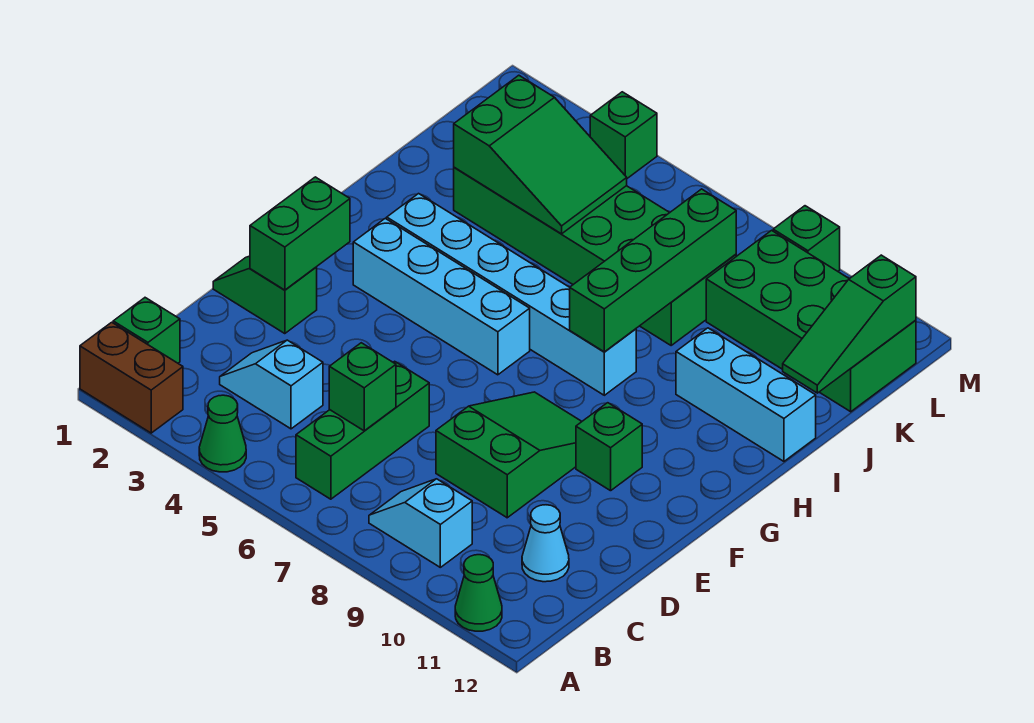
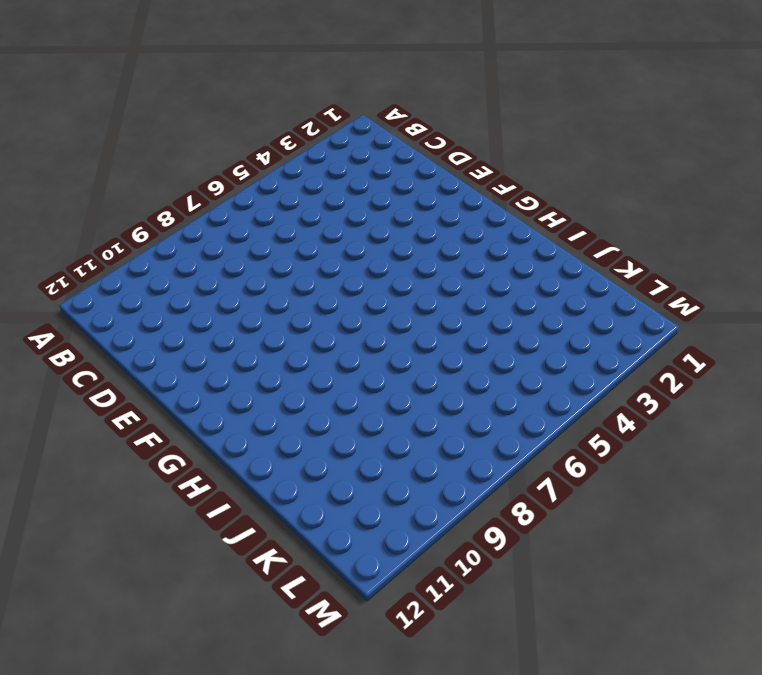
none -> brown 1x2 brick [80,322,183,433]
none -> green 1x1 cone [199,395,246,472]
none -> green 1x1 cone [455,555,502,631]

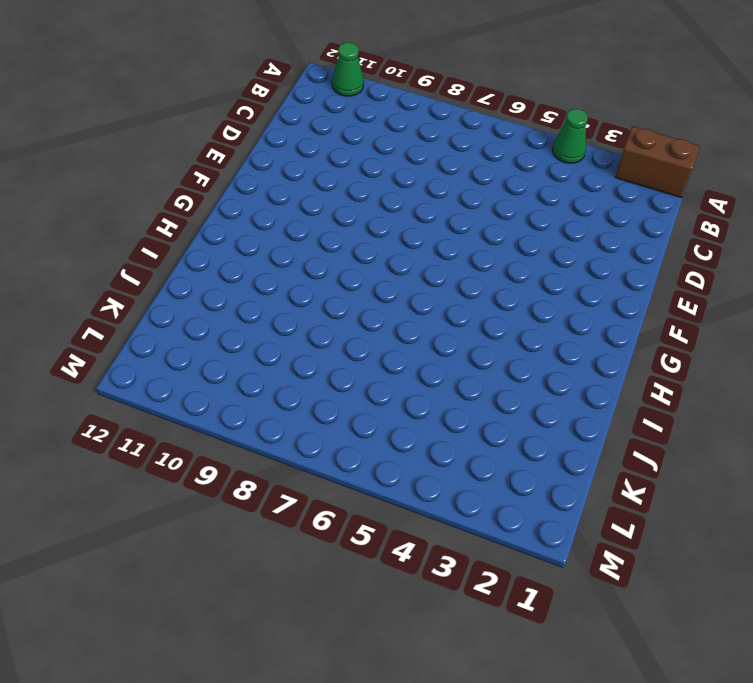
none -> green 1x1 brick [113,298,180,363]
none -> green 1x3 brick [296,361,429,499]
none -> cyan 1x2 slope [369,479,472,567]

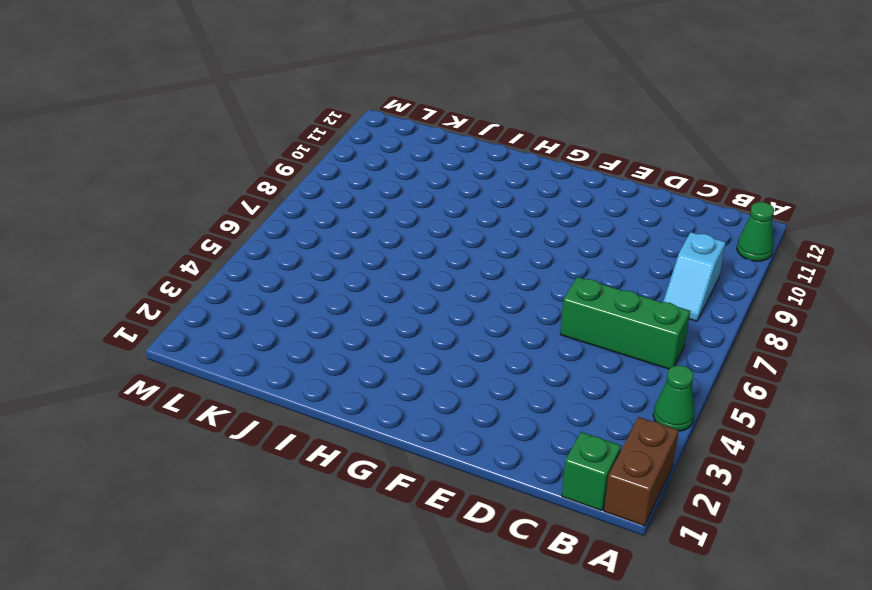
none -> cyan 1x2 slope [220,340,323,429]
none -> cyan 1x1 cone [522,505,569,582]
none -> green 2x3 slope [436,392,582,518]

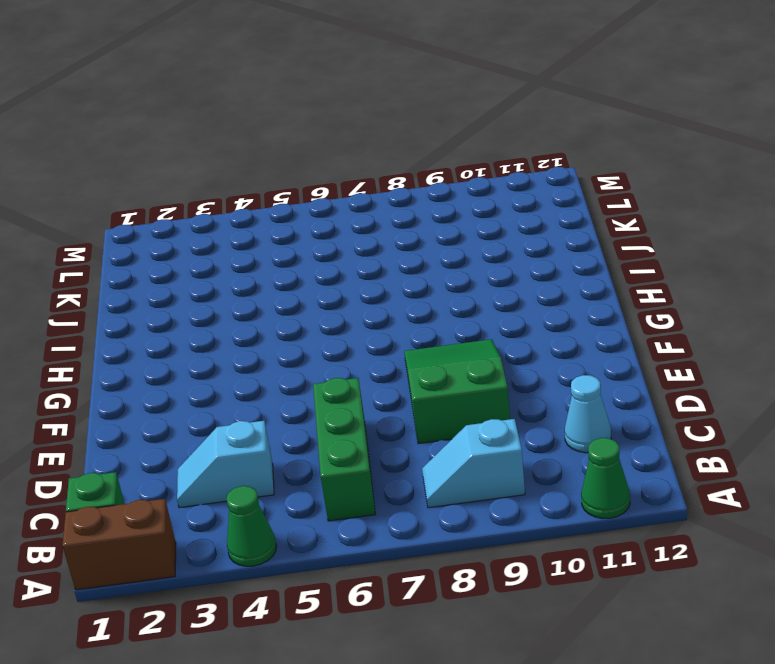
none -> green 1x2 slope [213,256,317,334]
none -> green 1x1 brick [576,403,642,491]
none -> cyan 1x4 brick [353,218,530,375]

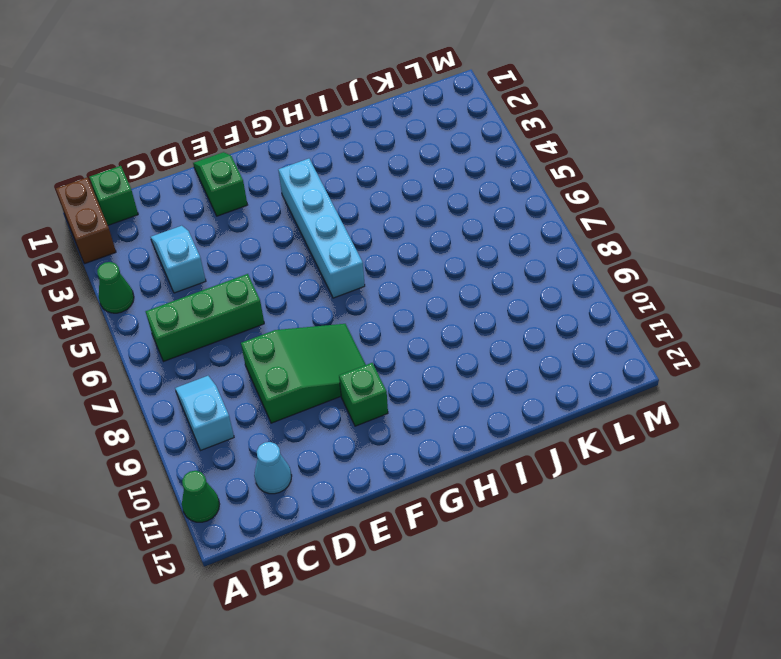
none -> cyan 1x6 brick [387,194,636,395]
none -> cyan 1x3 brick [676,328,816,461]
none -> green 2x6 brick [454,167,736,345]

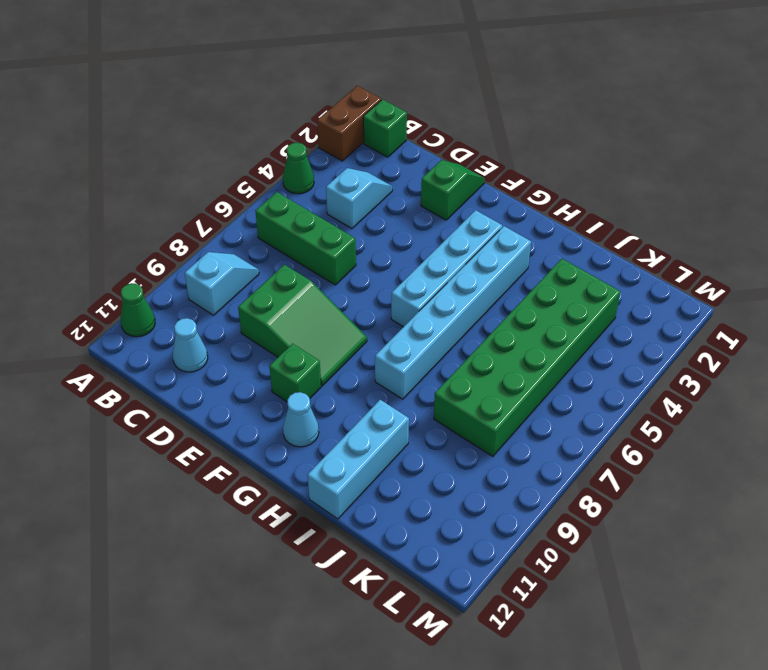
cyan 1x1 cone [283,392,319,447] -> none
none -> green 2x4 brick [706,230,916,412]
none -> green 1x1 brick [590,92,657,178]
none -> green 1x1 brick [773,206,840,271]

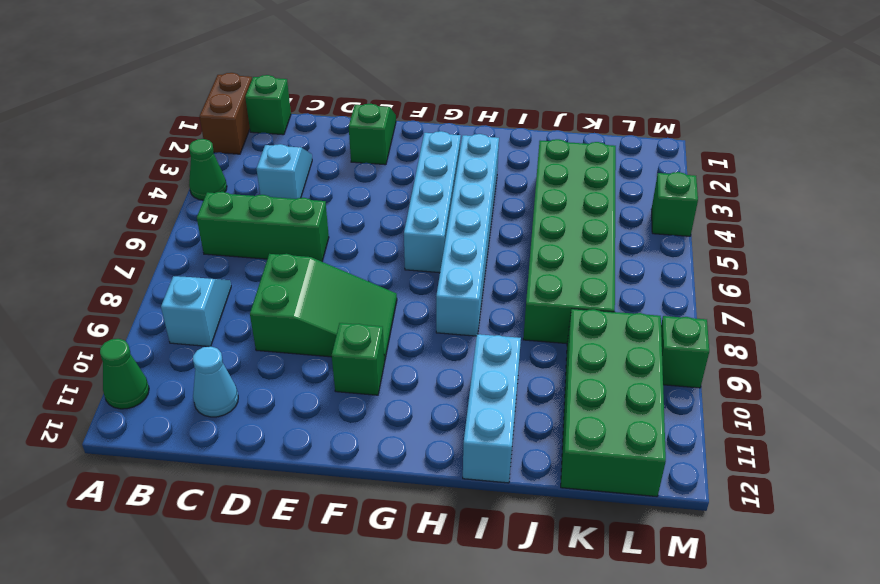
none -> green 1x1 brick [329,343,396,431]
none -> green 1x2 brick [250,177,350,290]
none -> green 1x4 brick [570,189,736,352]

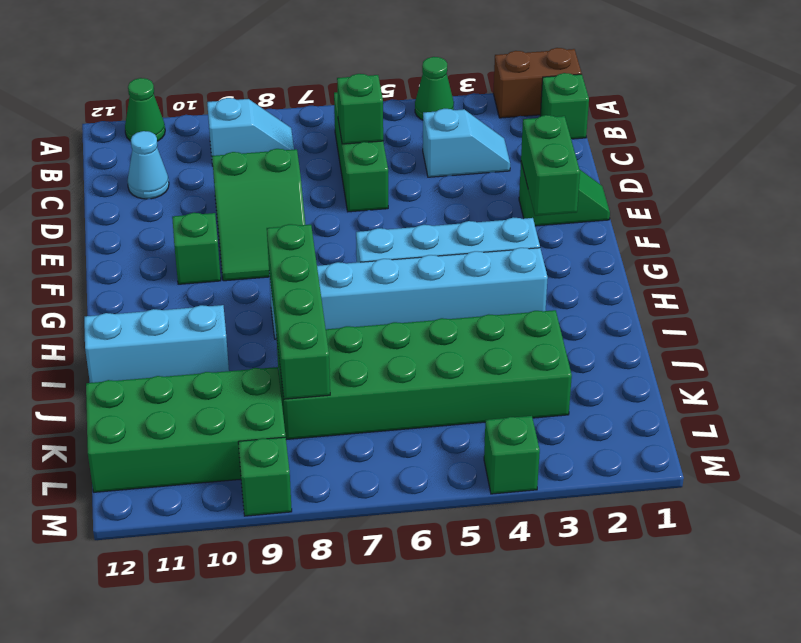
none -> green 2x3 slope [454,75,627,234]
none -> green 1x3 slope [783,255,916,393]

